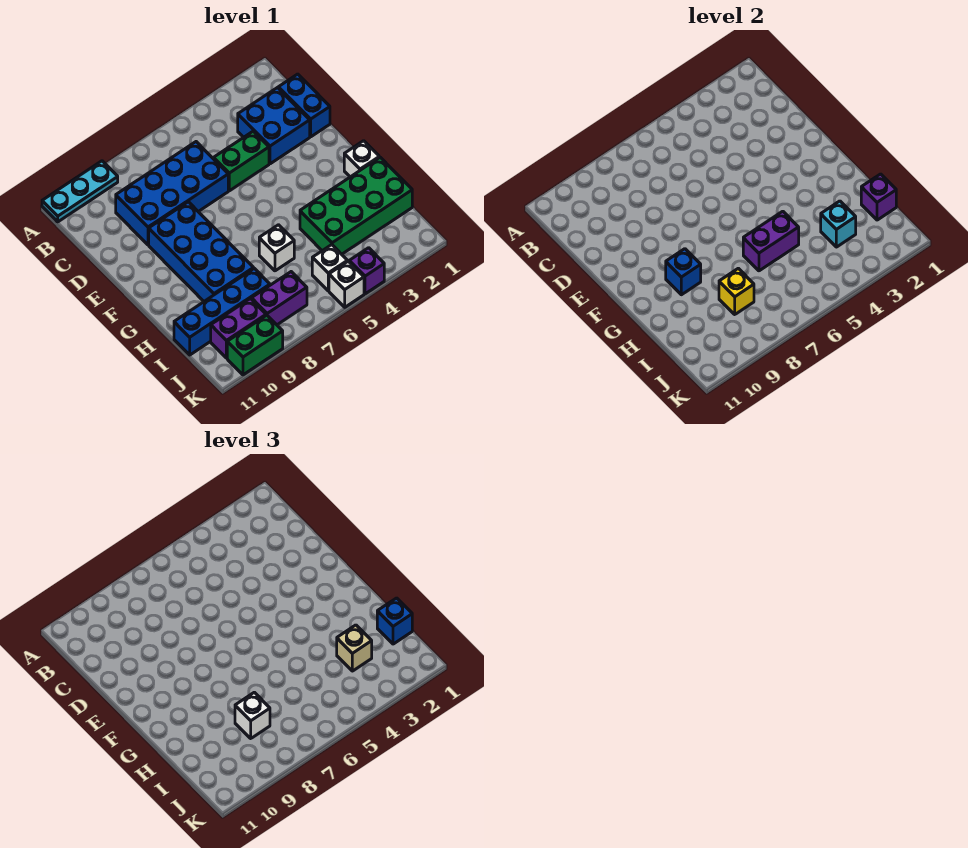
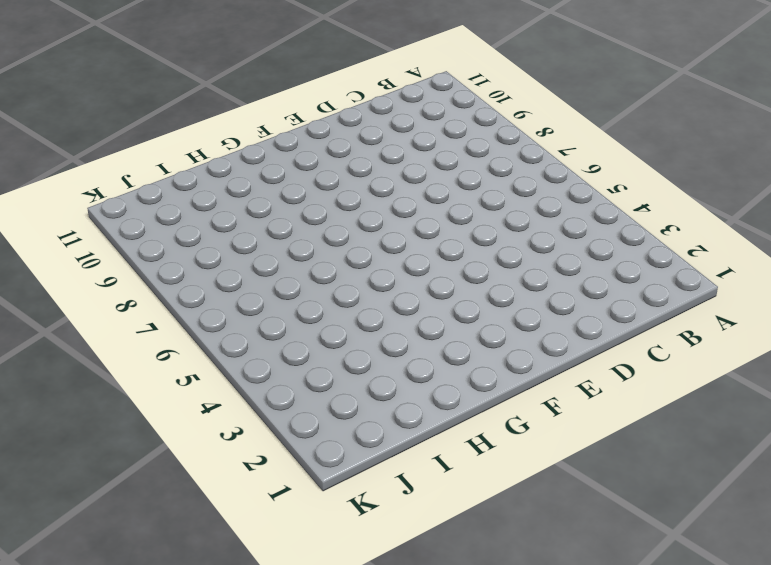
none -> cyan 1x3 plate [42,161,118,222]
none -> blue 1x2 brick [278,74,330,137]
none -> blue 2x2 brick [238,88,310,164]

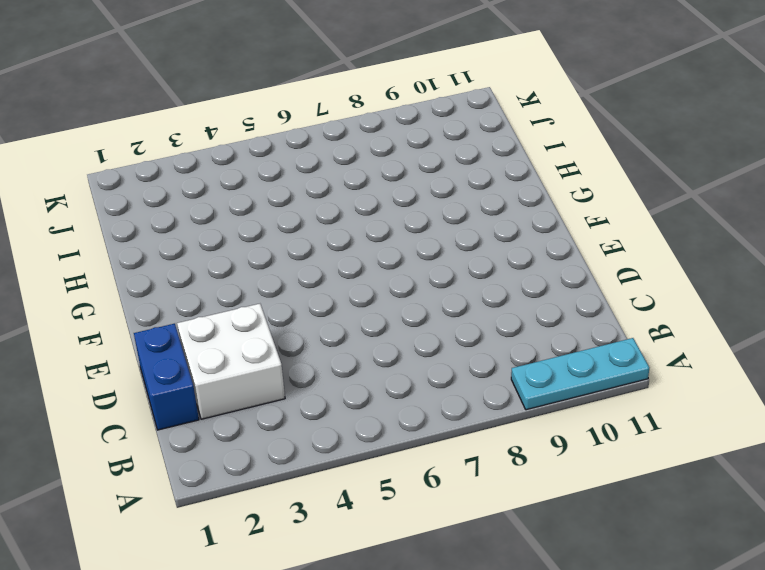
white 2x2 brick [177,304,285,419] -> blue 2x2 brick [238,88,310,164]
none -> blue 2x4 brick [116,142,228,245]
none -> green 1x2 brick [214,131,269,191]
none -> blue 2x4 brick [149,202,254,301]

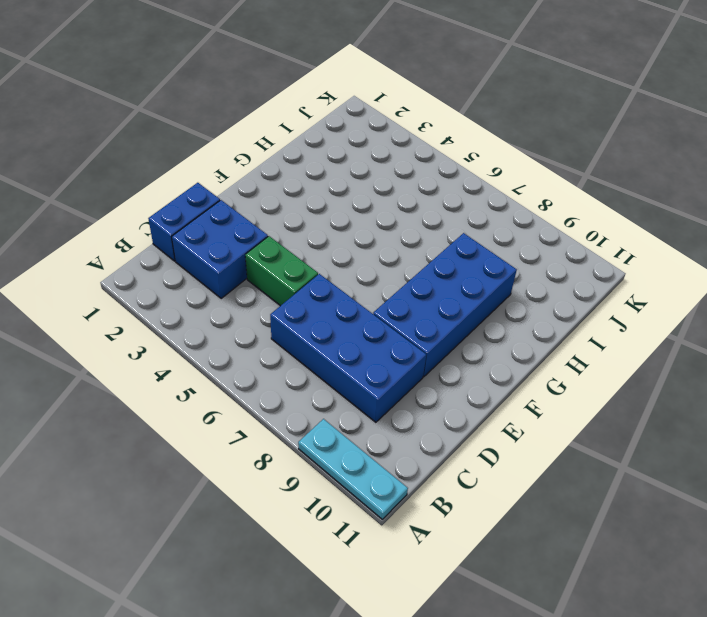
none -> white 1x1 brick [344,141,379,177]
none -> green 2x4 brick [300,157,412,254]
none -> white 1x1 brick [259,225,294,271]

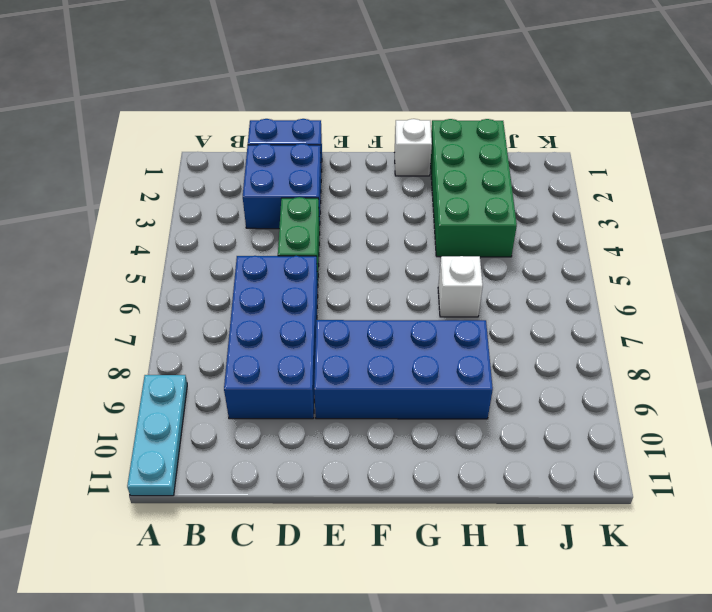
none -> blue 1x4 brick [174,268,270,355]
none -> white 1x1 brick [312,245,348,291]
none -> purple 1x2 brick [251,272,307,325]

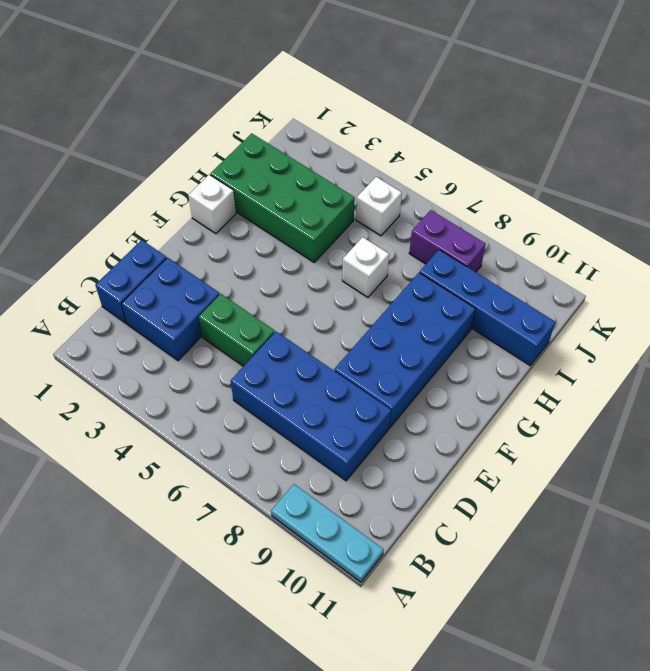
none -> purple 1x2 brick [211,299,266,358]
none -> purple 1x1 brick [349,248,384,294]
none -> white 1x1 brick [329,261,364,307]

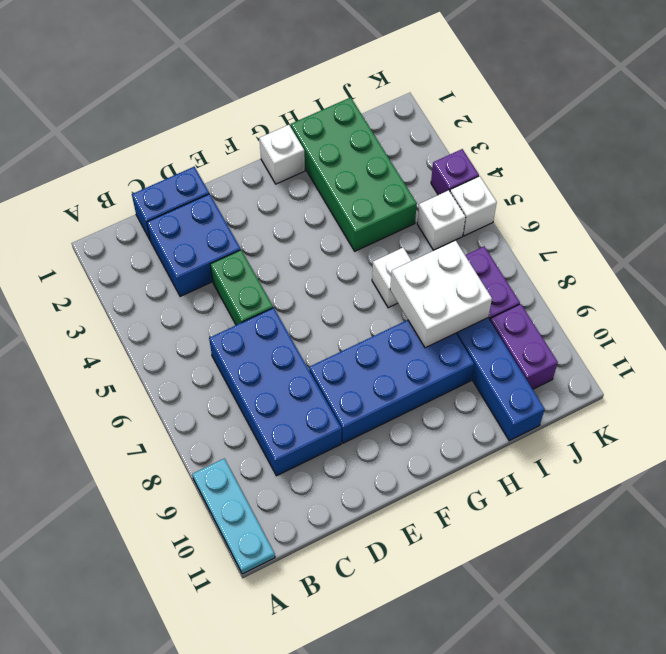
white 2x2 brick [390,240,492,348] -> yellow 1x1 brick [719,268,754,314]
none -> green 1x2 brick [227,315,283,375]
none -> blue 1x1 brick [666,249,701,295]
none -> purple 1x2 brick [743,211,799,271]

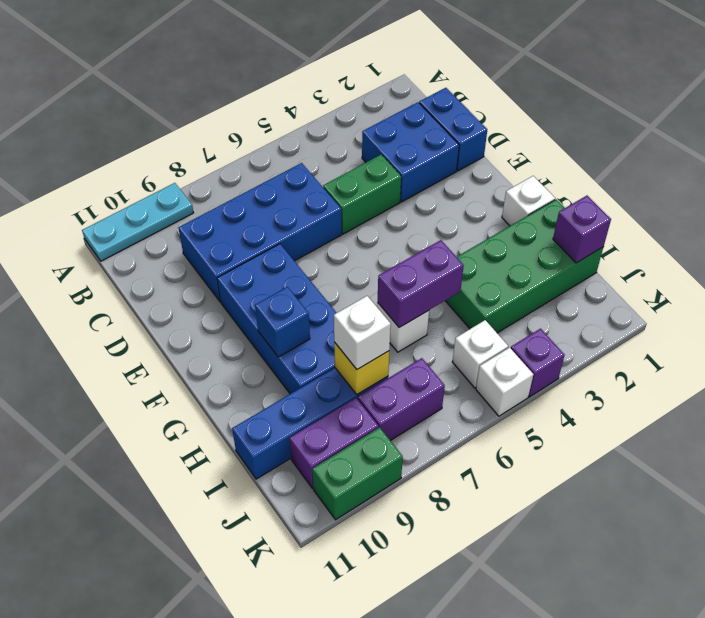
none -> cyan 1x1 brick [821,201,856,247]
none -> blue 1x1 brick [377,598,412,644]
none -> tan 1x1 brick [337,625,372,671]

